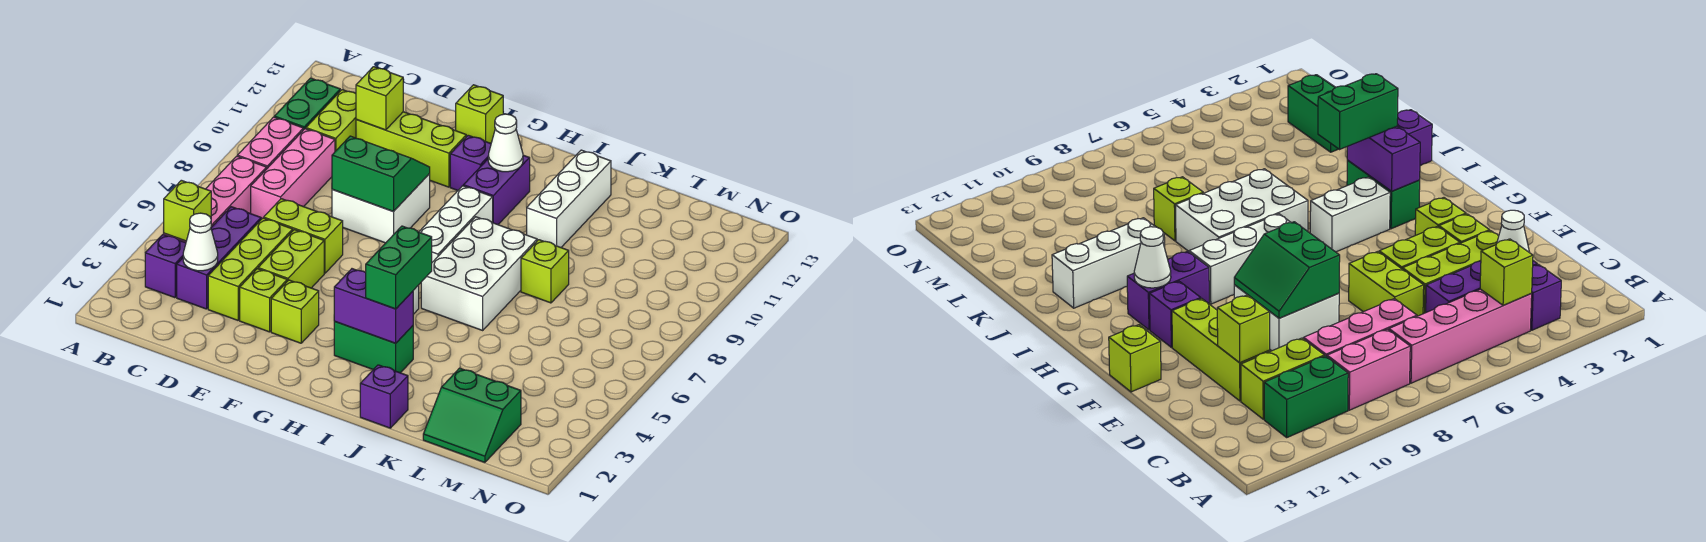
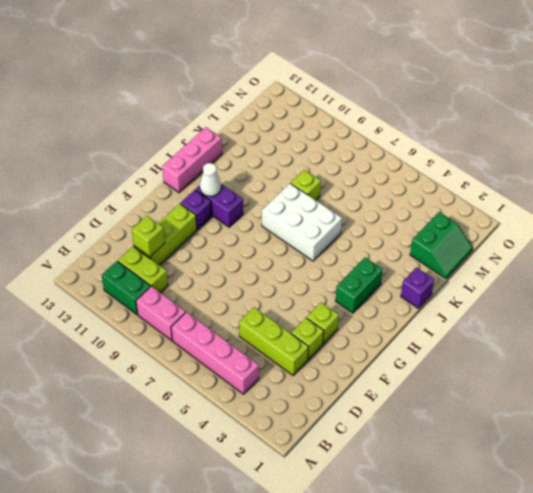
pink 1x3 brick [162,127,222,193] -> pink 1x3 brick turned to [251,129,335,219]
none -> purple 1x1 brick [145,234,186,298]
none -> purple 1x3 brick [177,207,261,309]
none -> lime 1x2 brick [264,199,343,273]
none -> lime 1x2 brick [258,230,324,288]

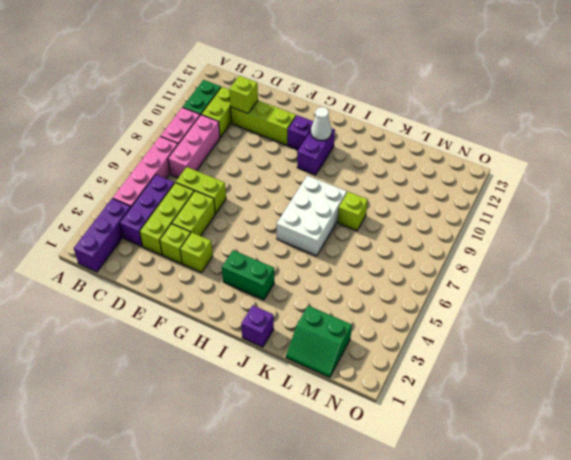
purple 1x3 brick [74,198,131,272] -> purple 1x1 brick [145,234,186,298]
none -> white 2x2 brick [332,174,430,243]
none -> lime 1x1 brick [456,85,503,143]
none -> white 1x2 brick [1310,177,1390,252]
none -> white 1x3 brick [419,186,493,262]

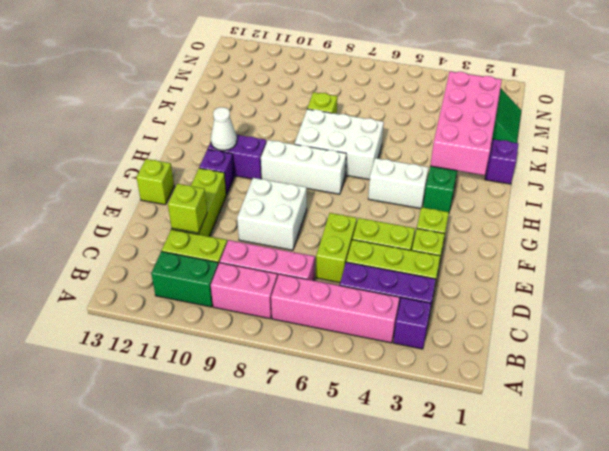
pink 2x4 brick [430,71,502,175] -> purple 1x2 brick [334,269,413,343]
none -> white 1x3 brick [527,150,611,247]
none -> lime 1x1 brick [164,180,211,241]
none -> white 1x1 cone [183,213,218,271]
none -> green 2x2 slope [332,136,430,211]

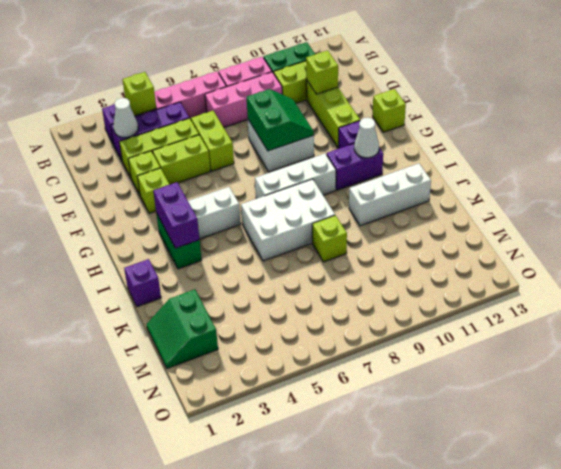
none -> green 1x2 brick [366,226,432,309]

